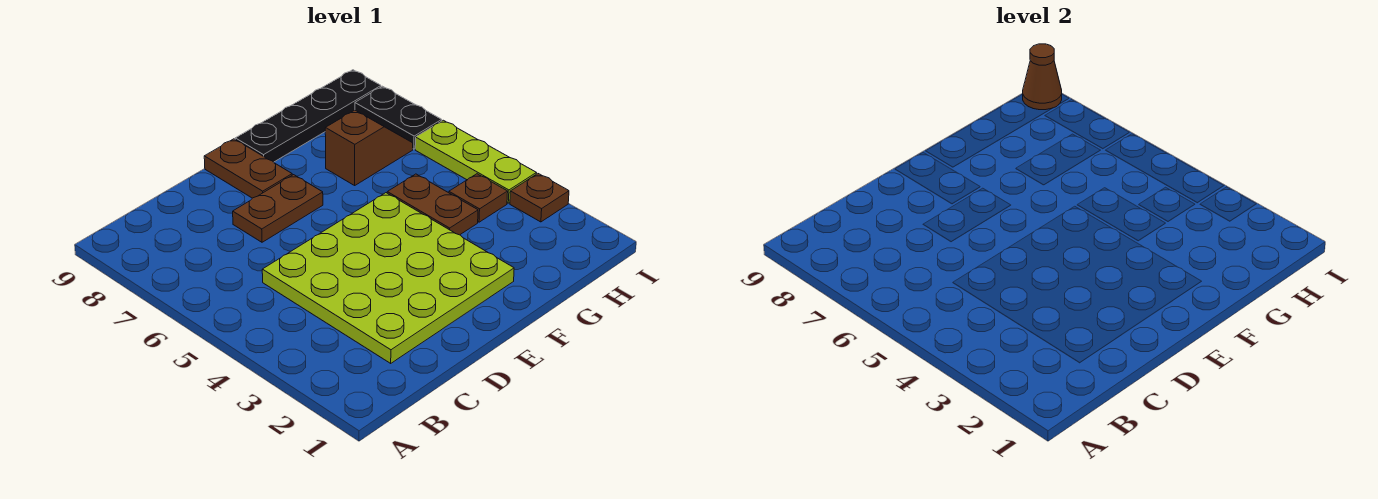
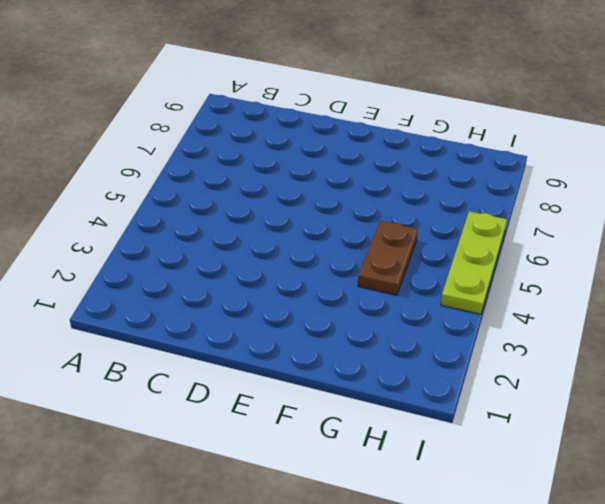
none -> lime 4x4 plate [262,193,514,363]
none -> brown 1x2 plate [233,175,323,242]

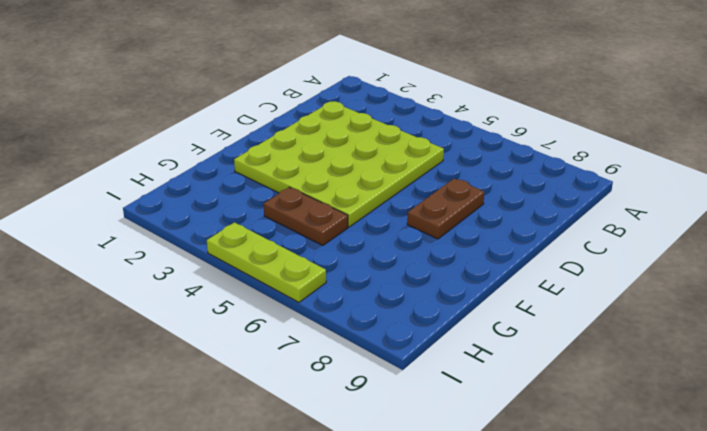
none -> brown 1x2 plate [204,139,292,198]
none -> black 1x4 plate [235,70,381,162]

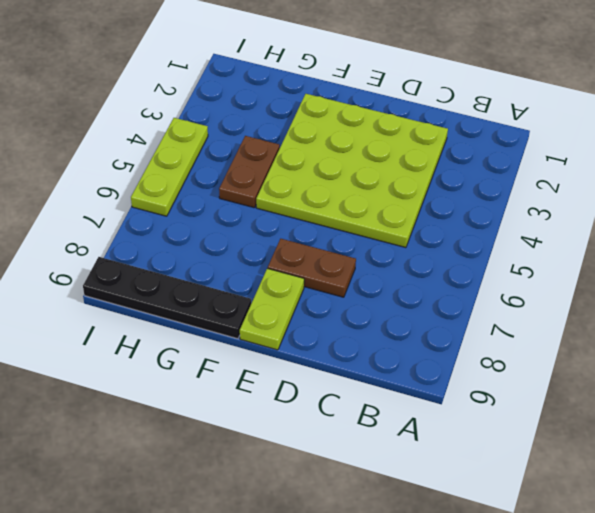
lime 1x2 plate [240,268,304,350] -> brown 1x2 plate [204,139,292,198]
none -> brown 1x2 slope [325,110,413,185]
none -> brown 1x1 plate [449,174,508,222]

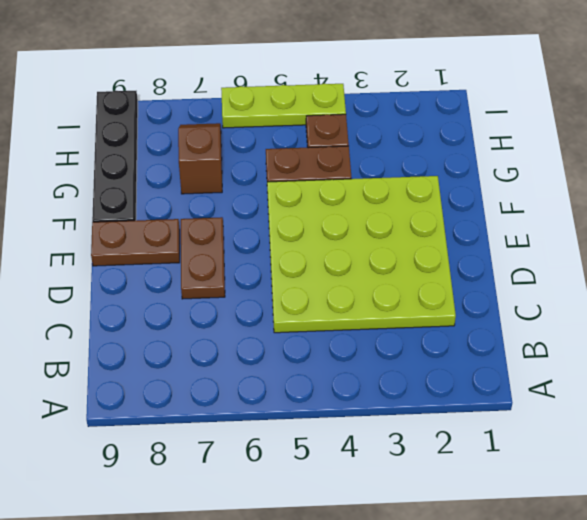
none -> brown 1x1 plate [510,174,569,222]
none -> black 1x2 plate [355,86,442,149]

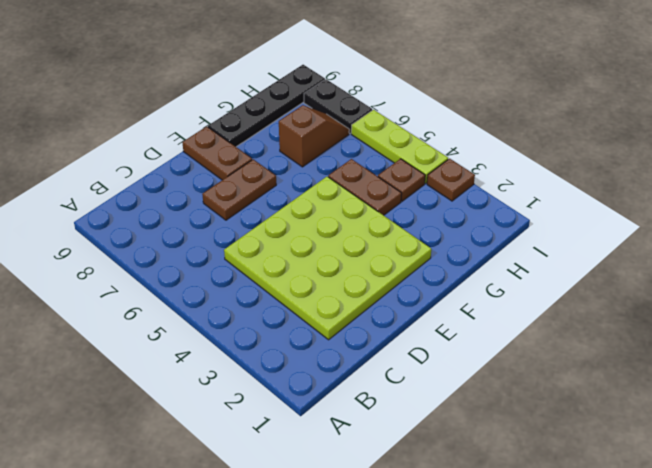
none -> brown 1x1 cone [1023,44,1062,110]

